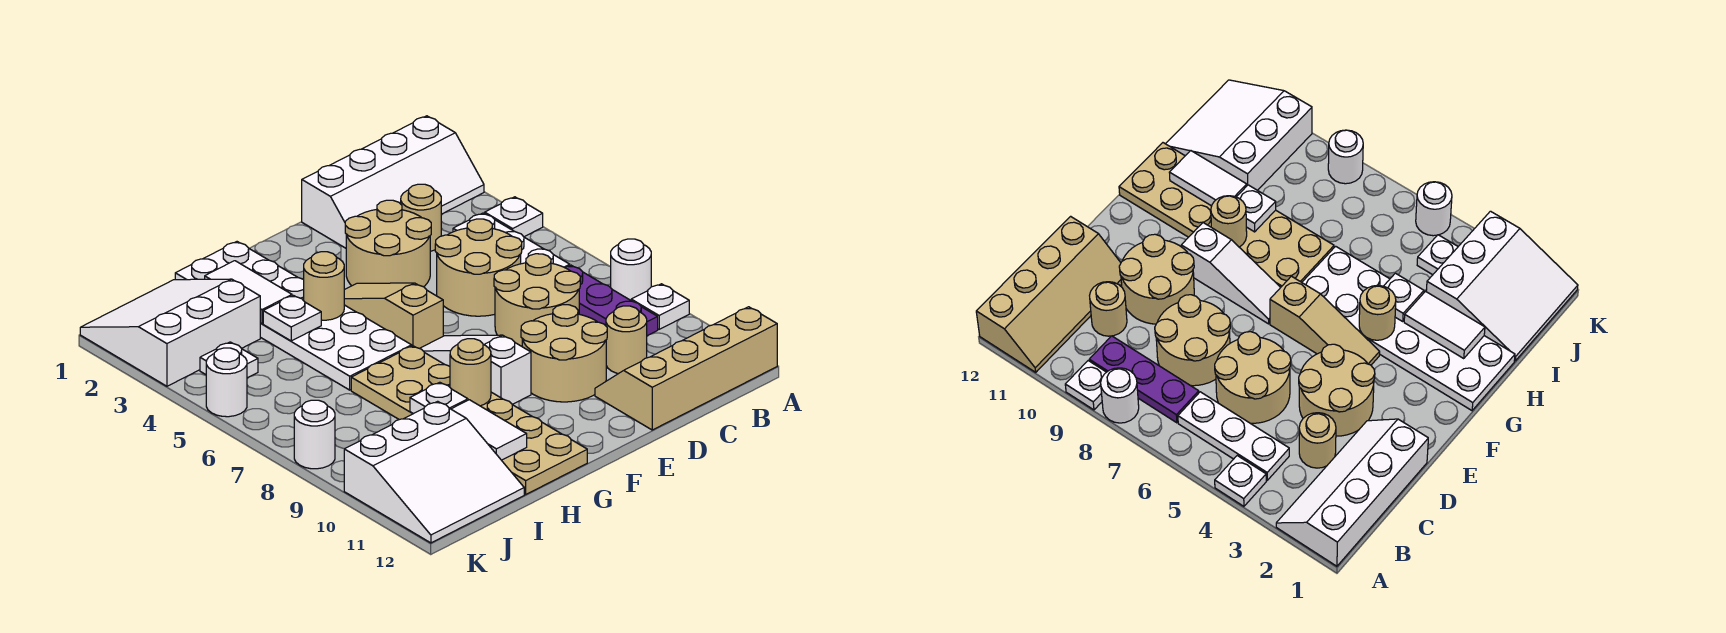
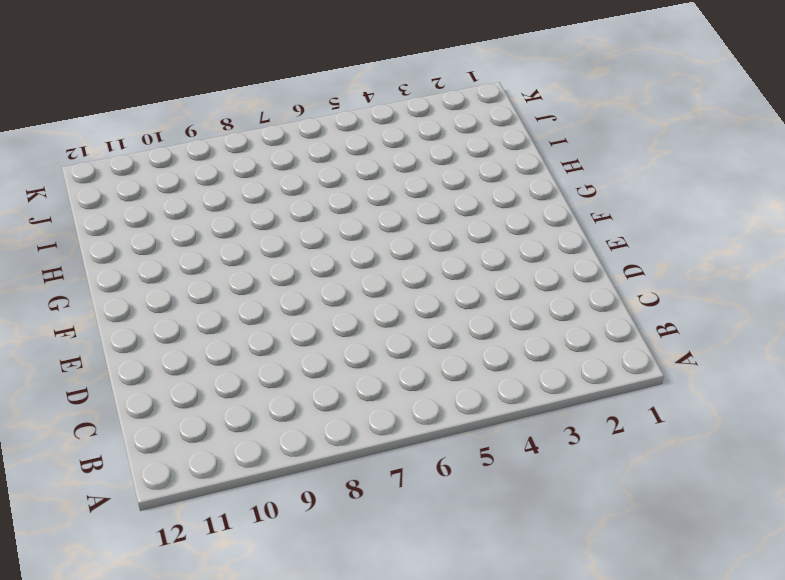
none -> white 2x4 slope [302,116,484,248]
none -> white 1x1 plate [485,197,543,237]
none -> white 1x1 round brick [611,239,651,300]

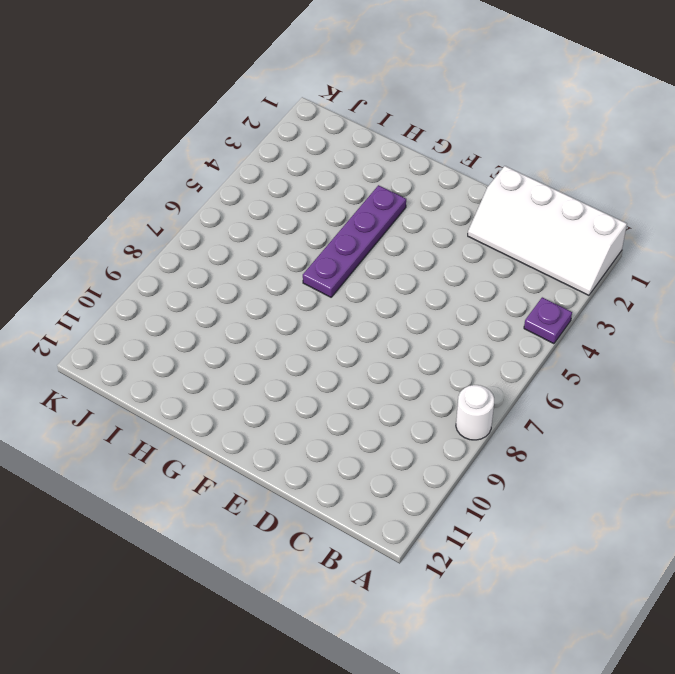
purple 1x1 plate [524,297,572,344] -> white 1x1 plate [485,197,543,237]
purple 1x4 plate [303,185,406,297] -> white 2x6 plate [175,242,412,390]
none -> white 1x1 plate [631,284,689,329]
none -> tan 2x4 slope [595,307,777,430]
none -> white 1x3 plate [453,213,570,267]

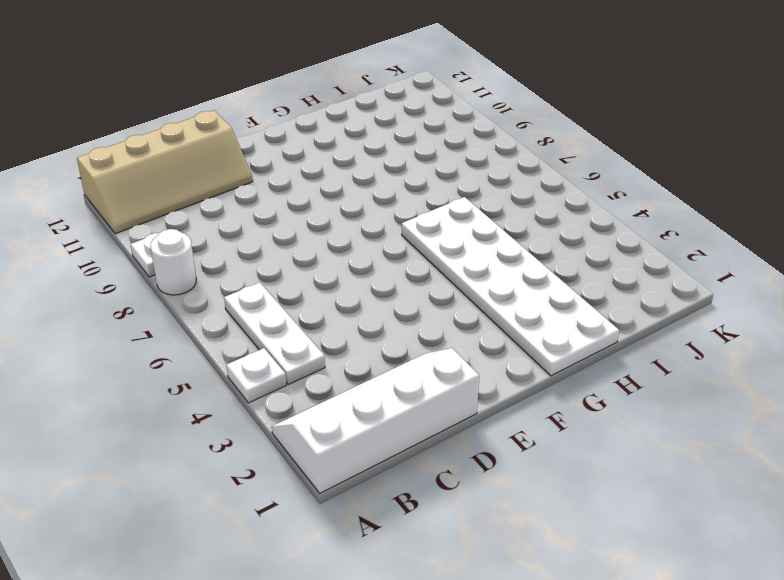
none -> purple 1x3 plate [565,265,658,336]
none -> tan 1x1 round brick [401,184,441,252]
none -> tan 2x2 round brick [435,219,522,316]

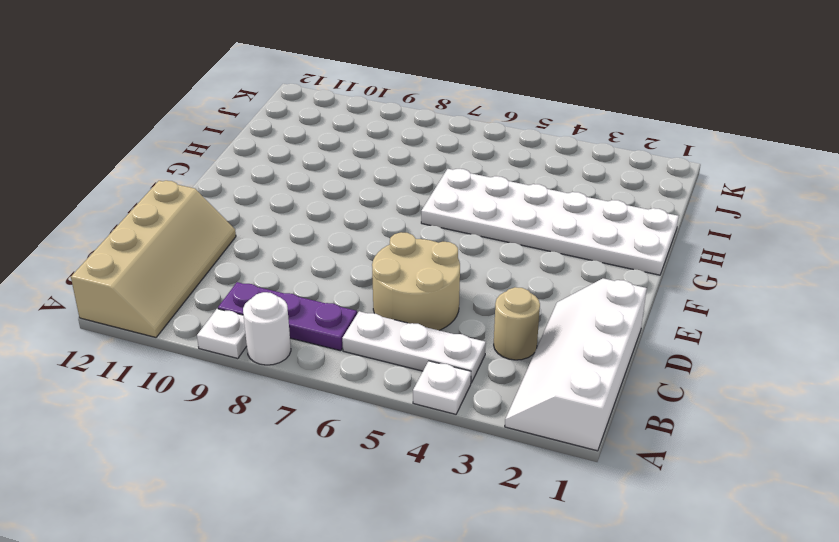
none -> tan 2x2 round brick [494,254,580,346]
none -> tan 1x1 round brick [606,306,647,374]
none -> tan 2x2 round brick [345,200,431,287]

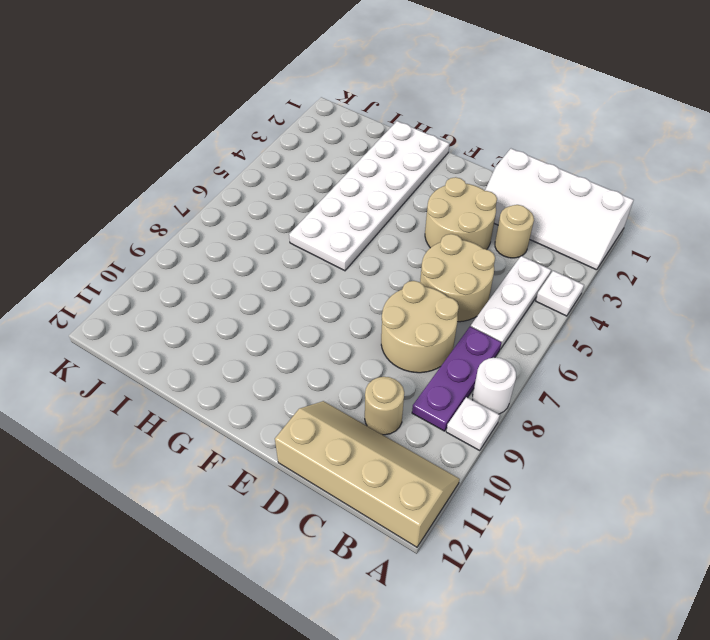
none -> tan 2x2 round brick [521,305,607,402]
none -> tan 1x3 slope [344,283,443,348]
none -> white 1x3 slope [420,335,531,404]

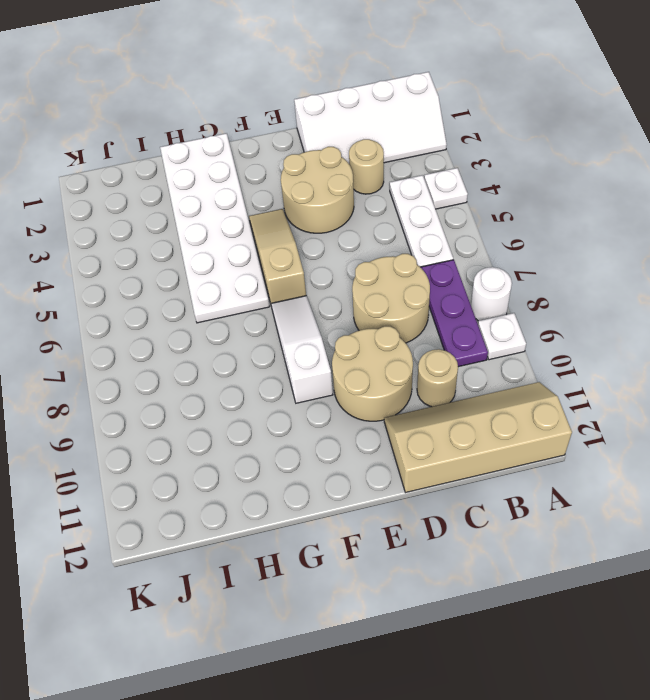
none -> tan 2x2 round brick [435,219,522,316]
none -> tan 2x6 plate [351,346,587,494]
none -> white 3x3 slope [80,279,260,386]

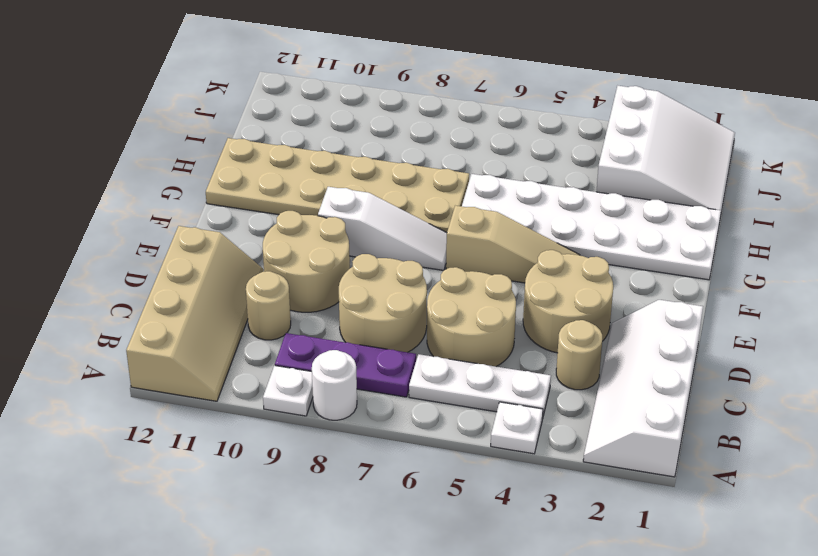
none -> white 3x3 slope [344,401,524,543]
none -> white 1x1 plate [200,342,258,378]
none -> white 1x1 round brick [206,348,247,417]

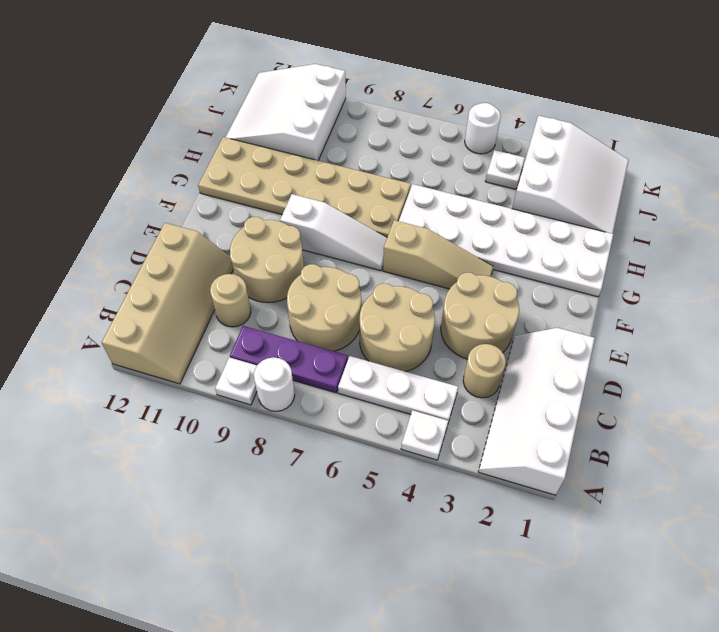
none -> white 1x1 round brick [294,400,335,469]
none -> tan 1x1 round brick [304,252,344,320]
none -> tan 1x1 round brick [450,339,491,406]

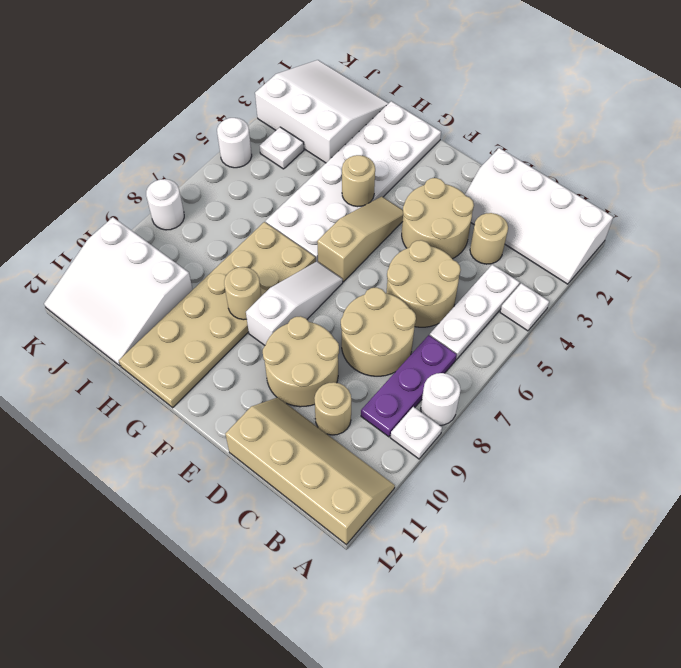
none -> white 1x2 tile [205,261,292,324]
none -> white 1x1 plate [263,295,321,341]
none -> white 1x1 plate [410,382,468,414]

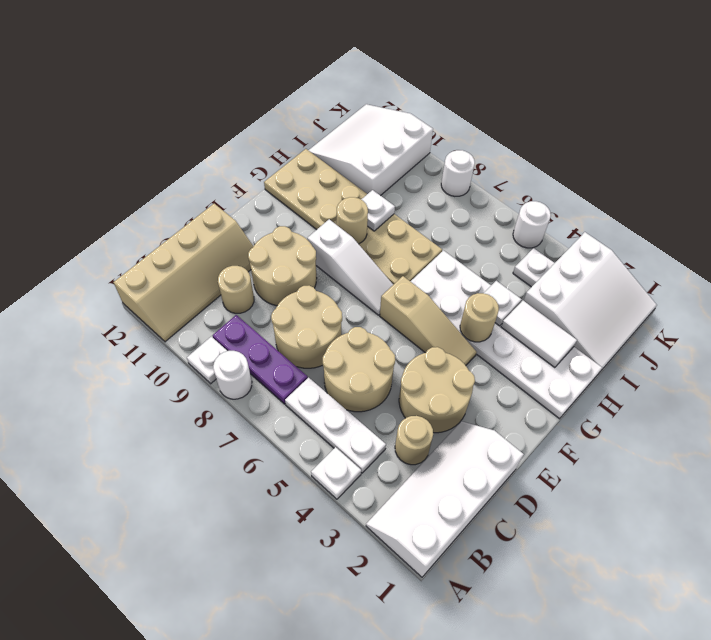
none -> white 1x2 tile [451,400,527,460]

